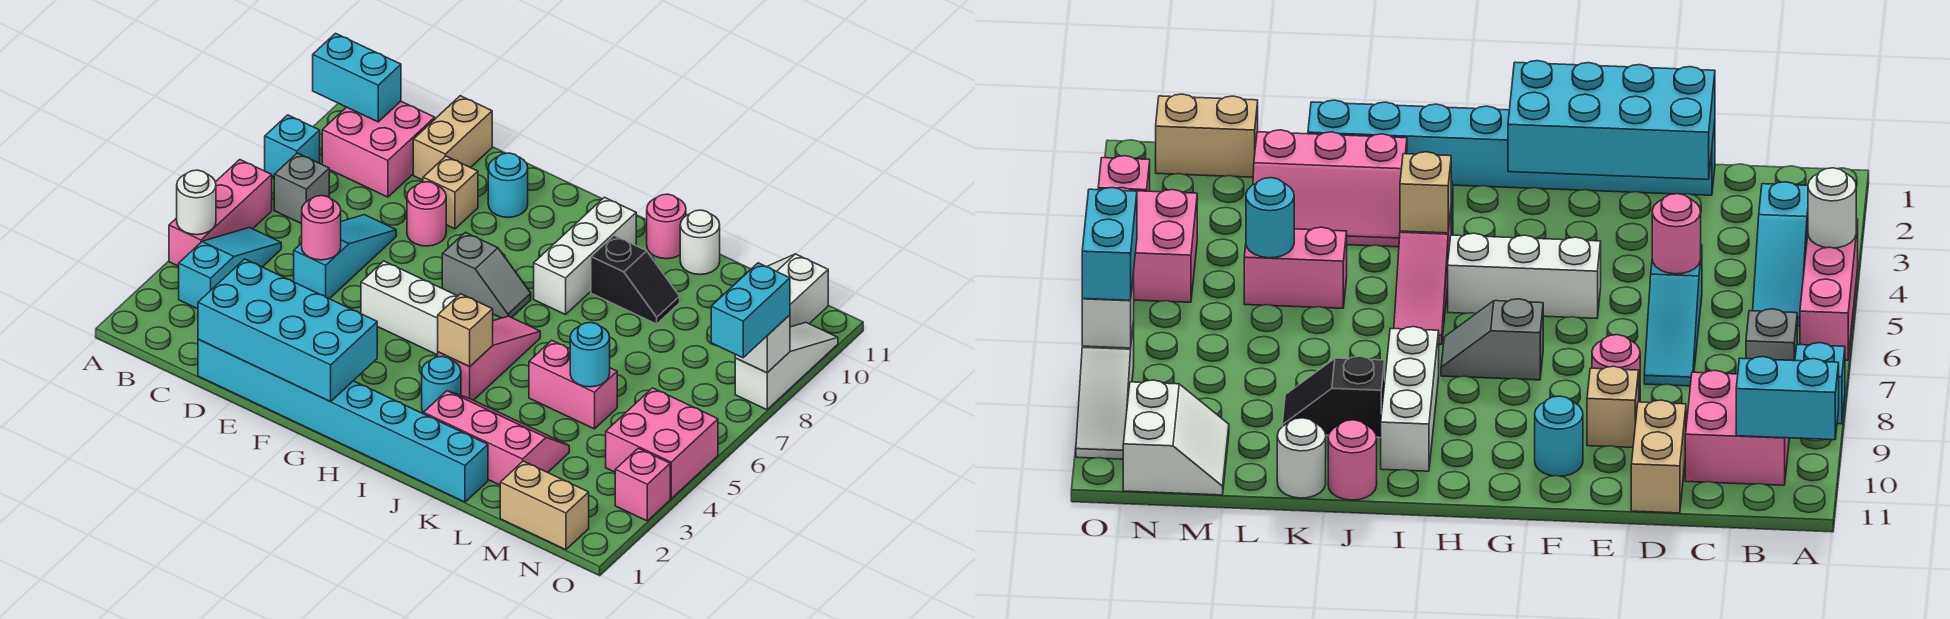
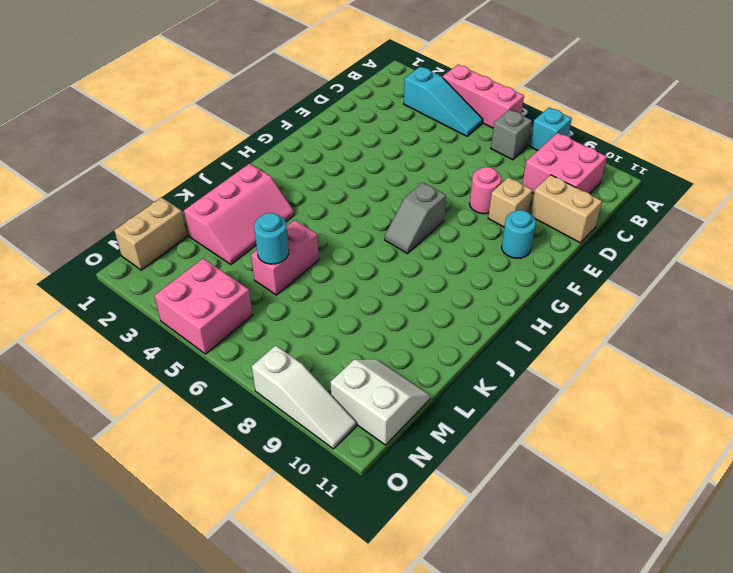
none -> cyan 1x8 brick [198,339,488,502]
none -> cyan 1x3 slope [294,215,396,299]
none -> white 1x3 brick [361,261,458,355]
none -> cyan 1x1 round brick [422,356,461,413]

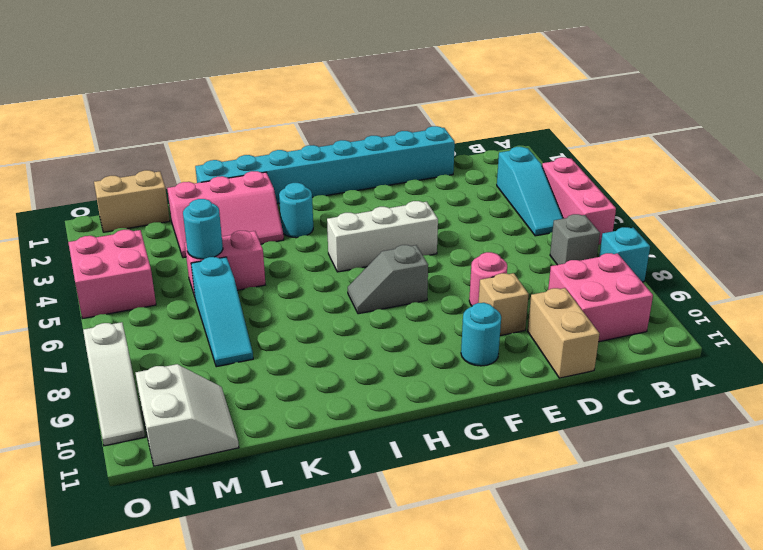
cyan 1x3 slope [191,257,253,367] -> cyan 1x3 slope moved to [294,215,396,299]
none -> pink 1x3 slope [438,316,540,400]
none -> white 1x3 brick [534,197,636,315]
none -> black 1x2 slope [591,236,680,324]
none -> pink 1x1 round brick [647,194,686,259]

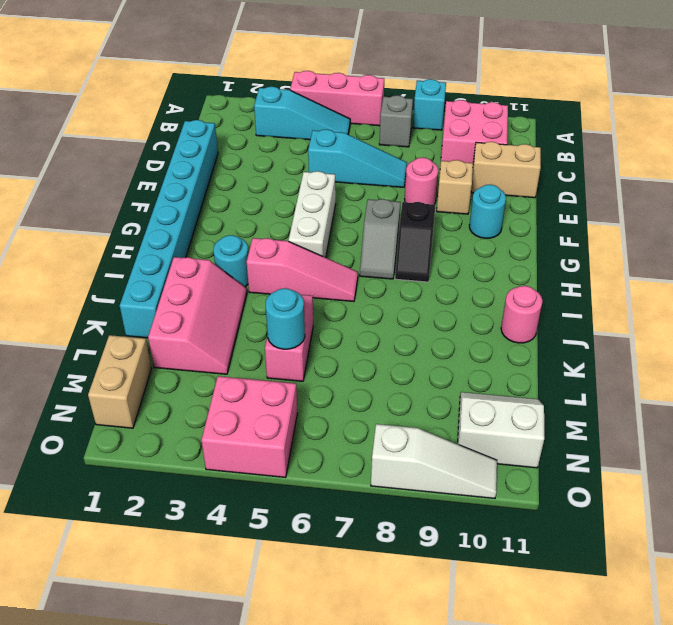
black 1x2 slope [395,202,435,282] -> black 1x2 slope moved to [591,236,680,324]
none -> white 1x3 brick [534,197,636,315]
none -> white 1x1 round brick [680,210,720,275]
none -> pink 1x1 brick [615,448,670,521]
none -> white 1x1 round brick [177,170,216,235]

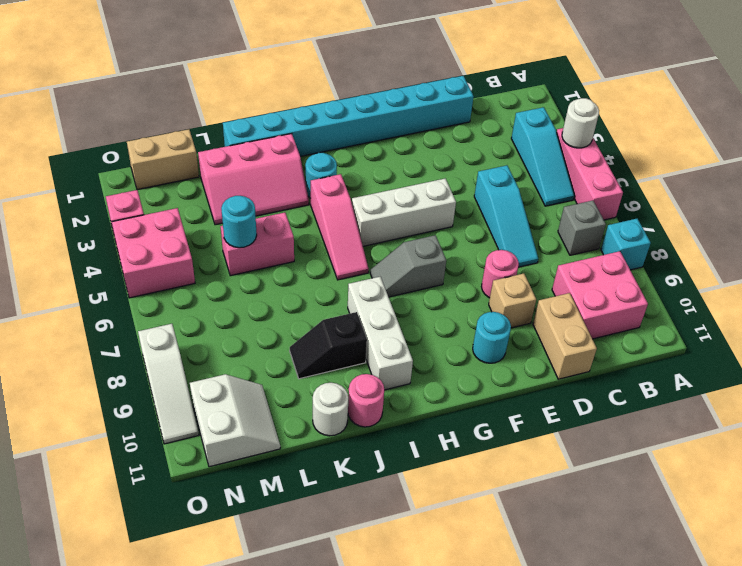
none -> cyan 1x2 brick [313,33,401,122]
none -> cyan 2x4 brick [198,259,377,402]
none -> pink 1x1 round brick [302,196,341,260]
none -> tan 1x1 brick [438,294,493,367]

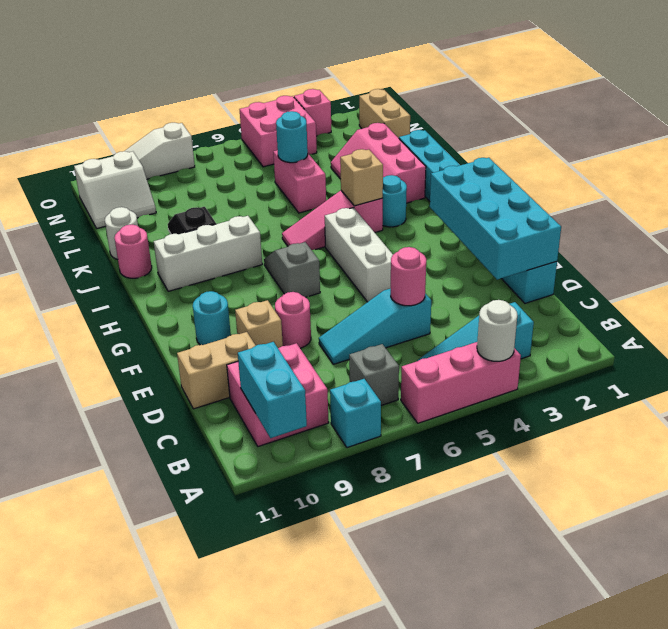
none -> white 1x1 brick [735,315,790,373]
none -> cyan 1x2 brick [711,263,790,358]

